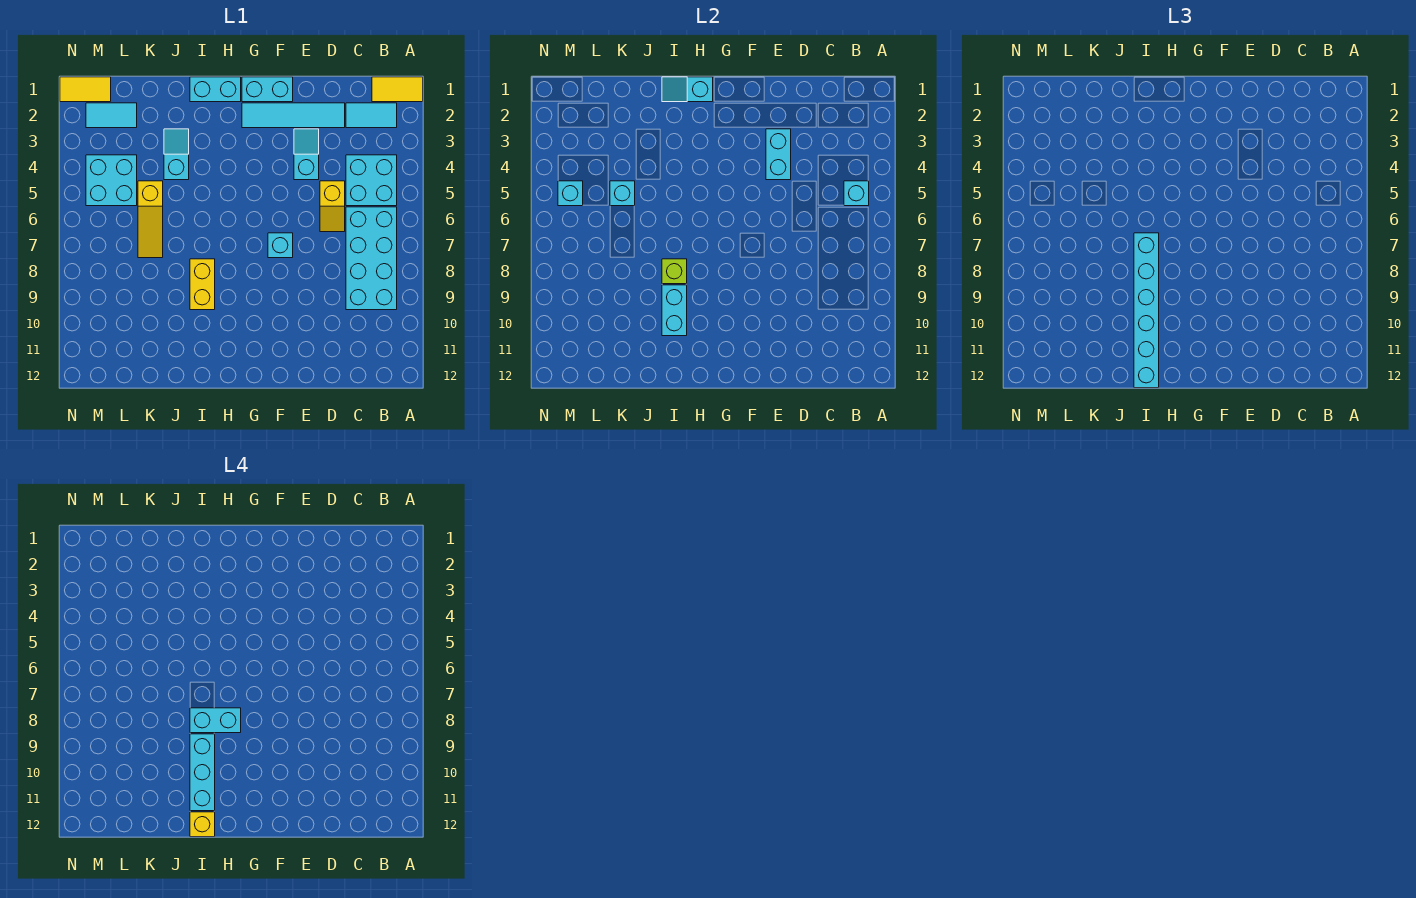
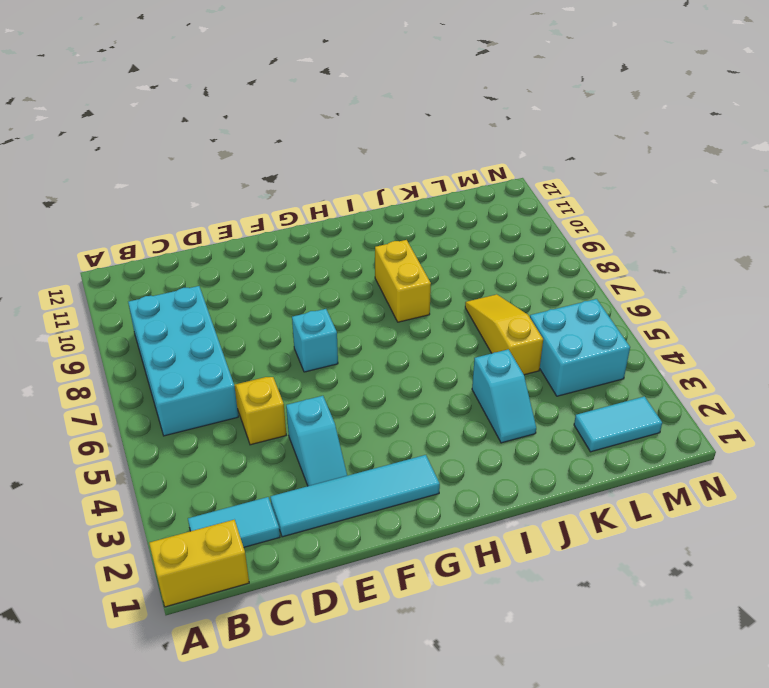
yellow 1x2 brick [149,520,249,607] -> yellow 1x2 tile [372,77,423,102]
none -> cyan 2x2 brick [346,155,397,206]
none -> cyan 1x2 brick [242,77,293,102]
none -> cyan 1x2 brick [190,77,241,102]

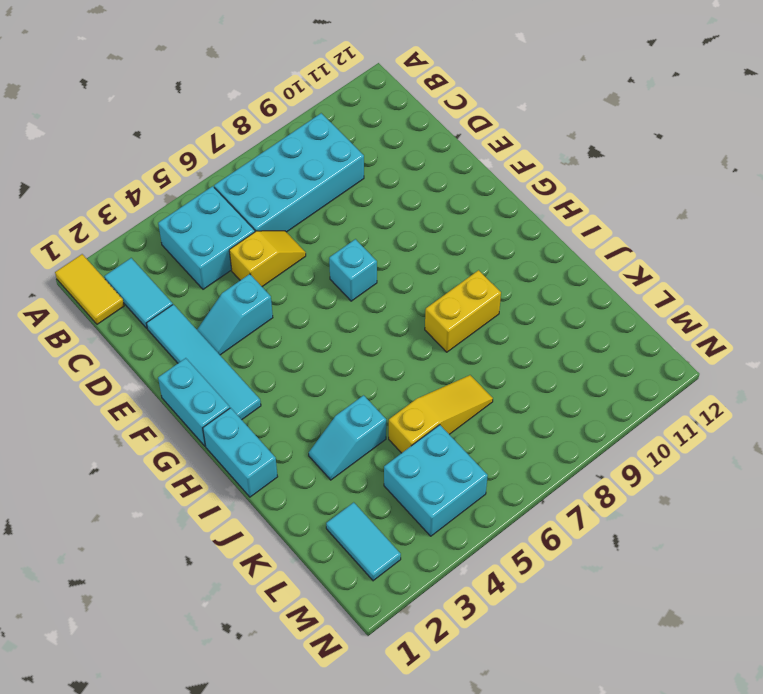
none -> yellow 1x2 tile [60,77,111,102]
none -> cyan 1x1 brick [844,181,869,206]
none -> cyan 1x2 brick [766,129,791,180]

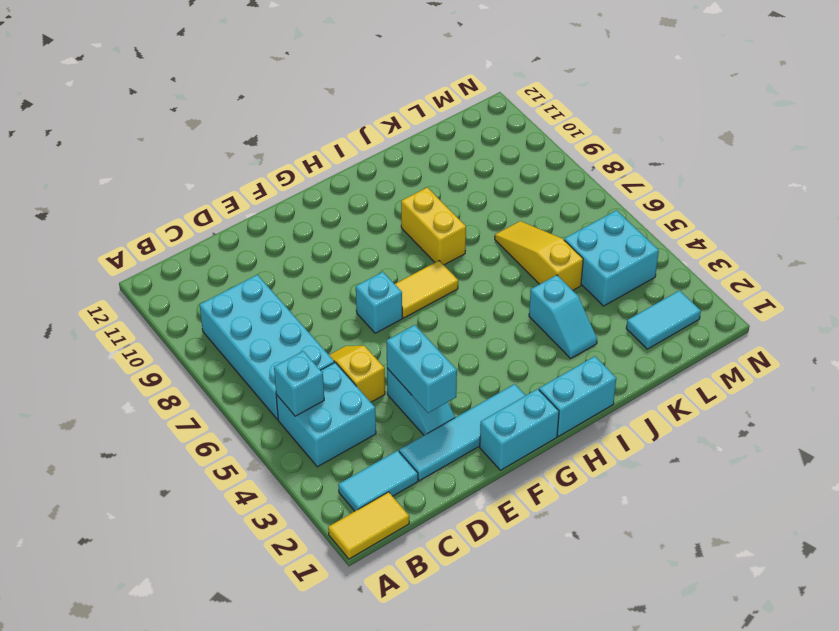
yellow 1x2 tile [395,261,458,318] -> yellow 1x2 tile moved to [60,77,111,102]
none -> cyan 1x2 slope [662,77,713,102]
none -> lime 1x1 brick [662,259,687,284]
none -> cyan 1x2 brick [662,285,687,336]

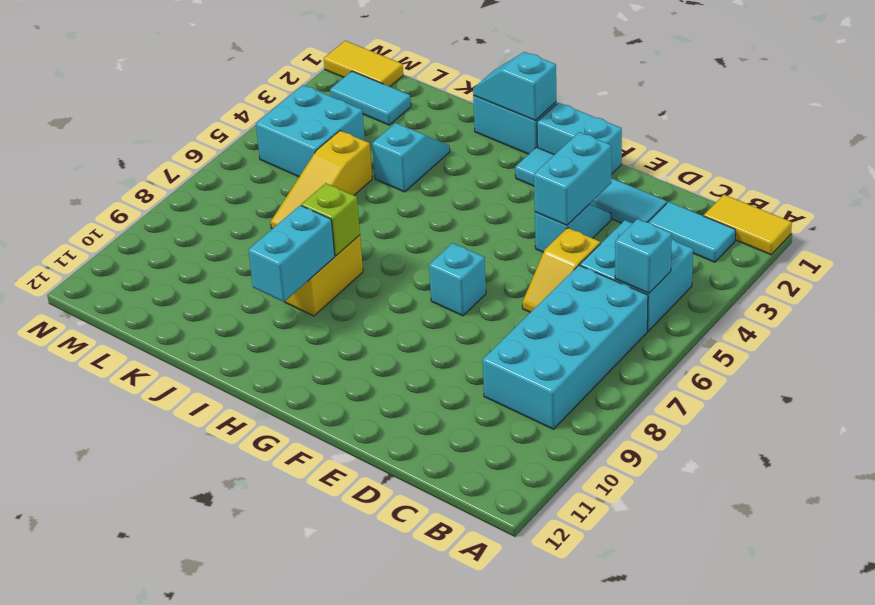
none -> cyan 1x1 brick [610,181,635,206]
none -> cyan 1x1 brick [558,181,583,206]
none -> cyan 1x6 brick [1134,233,1159,388]

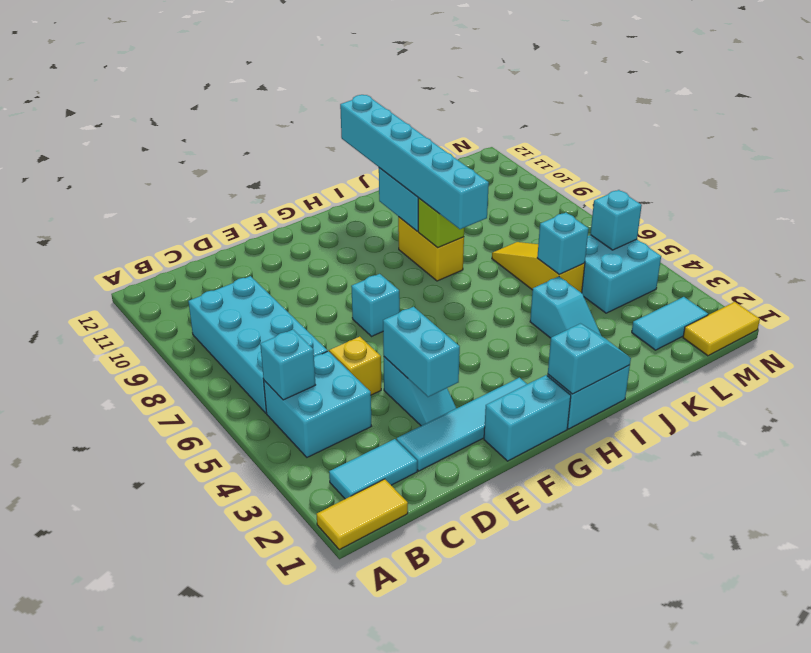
none -> cyan 1x2 brick [190,708,241,733]
none -> cyan 1x3 brick [190,734,215,811]
none -> yellow 1x1 brick [190,812,215,837]

